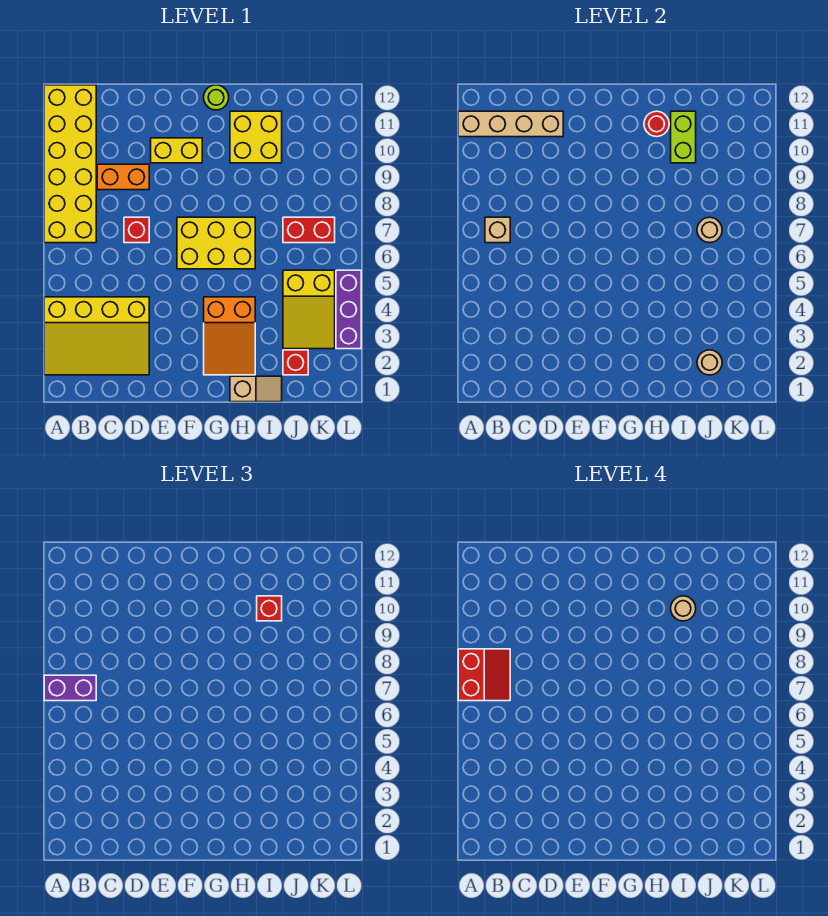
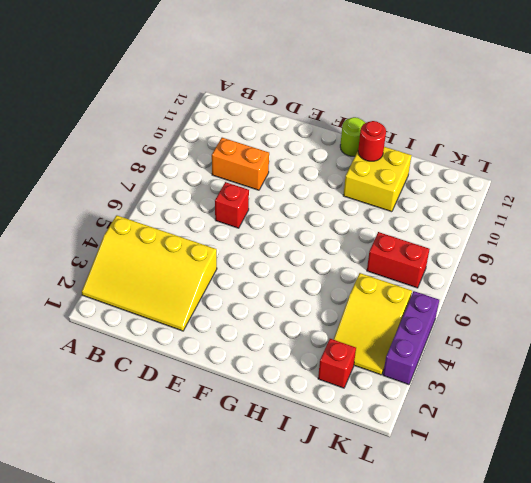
none -> yellow 2x6 brick [44,85,96,243]
none -> yellow 1x2 brick [151,138,202,163]
none -> yellow 2x3 brick [177,217,255,269]

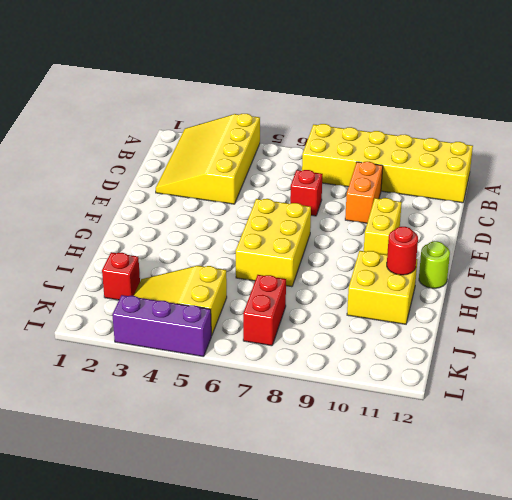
none -> orange 2x3 slope [204,297,255,375]
none -> tan 1x2 slope [230,376,282,402]
none -> tan 1x4 brick [458,111,563,137]

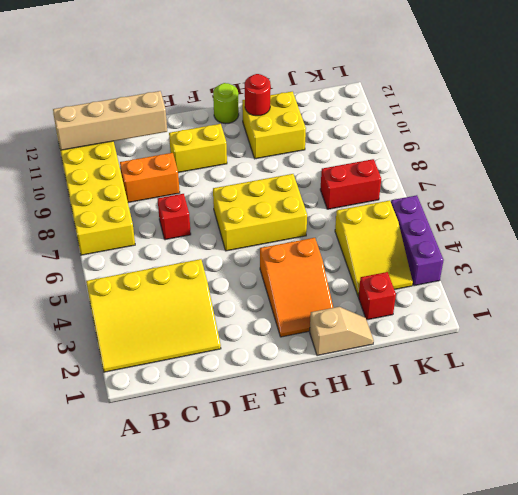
none -> tan 1x1 brick [485,217,510,243]
none -> lime 1x2 brick [671,111,696,163]
none -> tan 1x1 round brick [697,350,722,375]

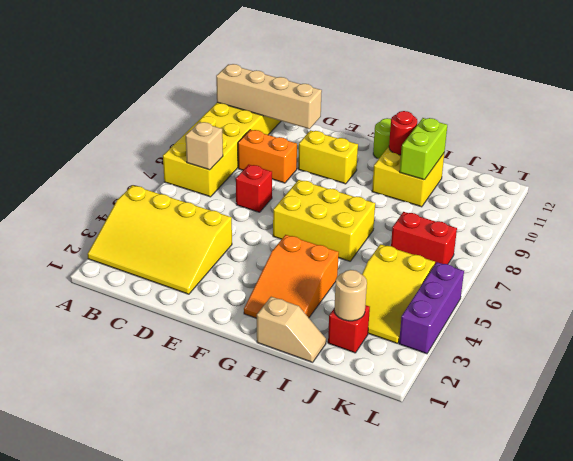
none -> tan 1x1 round brick [697,217,722,243]
none -> purple 1x2 brick [44,675,96,701]
none -> red 1x1 brick [257,596,282,621]

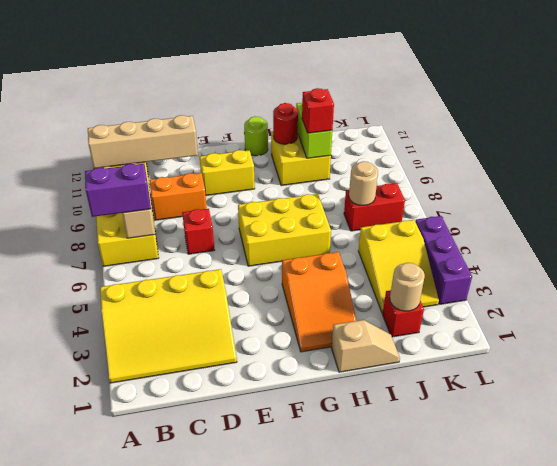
none -> red 2x2 slope [458,649,510,701]
none -> tan 1x1 round brick [671,596,696,621]

